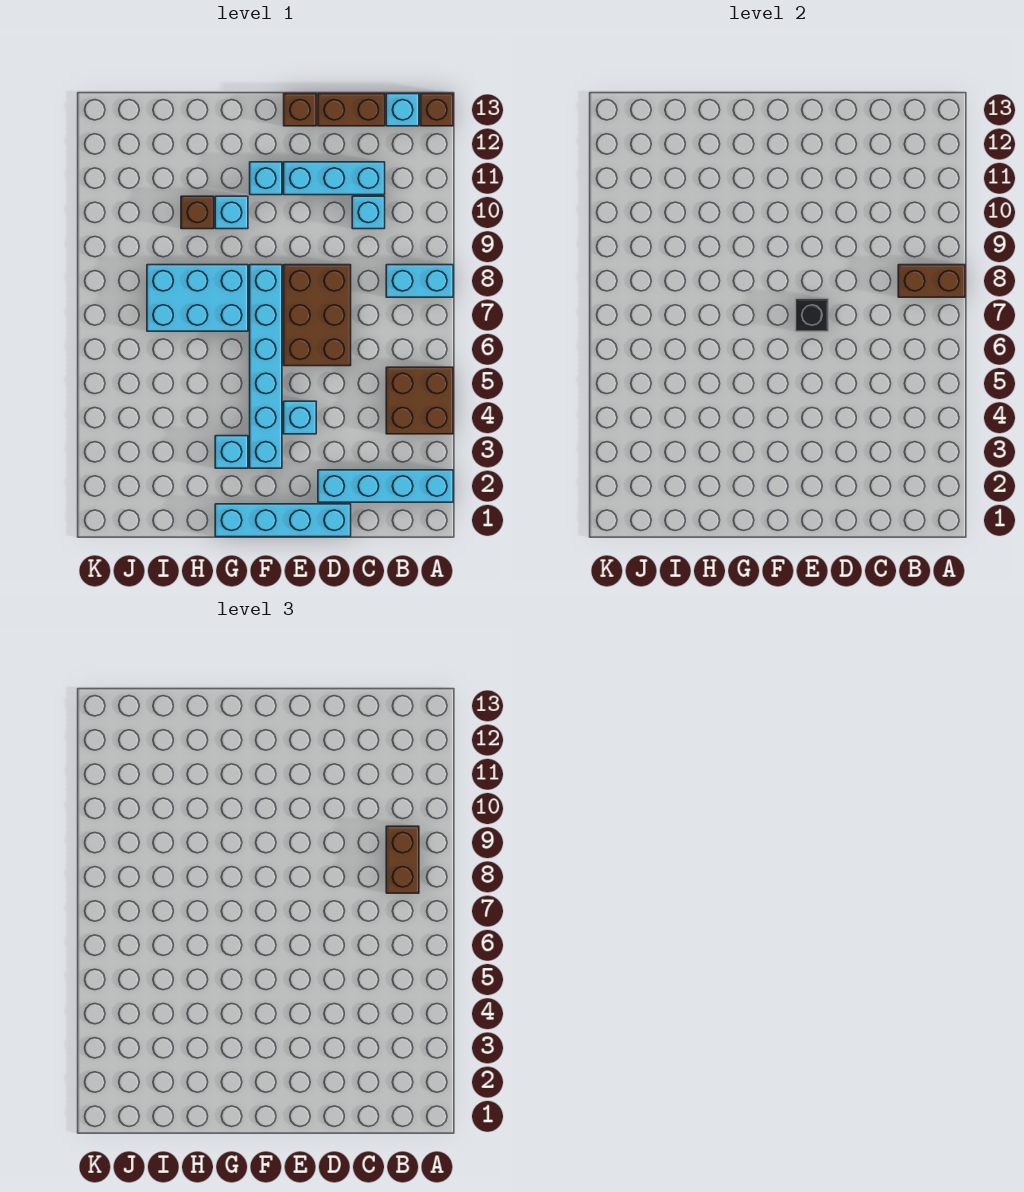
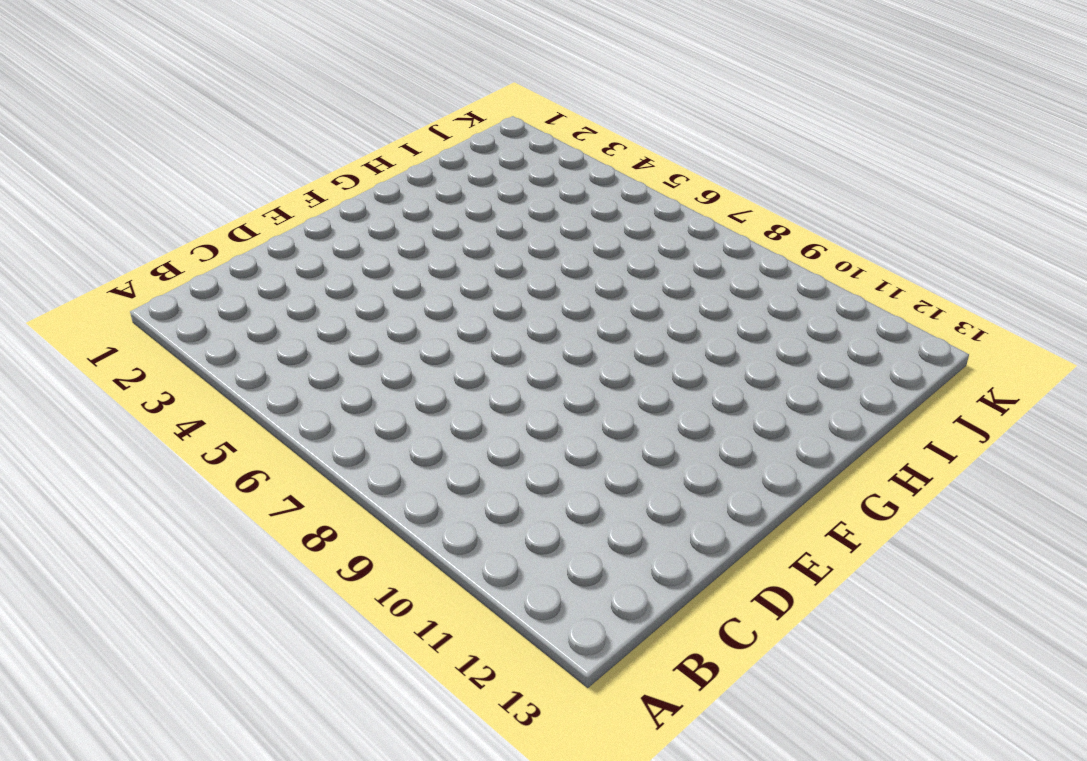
none -> cyan 1x4 brick [318,470,453,502]
none -> brown 2x2 brick [386,367,453,434]
none -> cyan 1x2 brick [386,265,453,297]

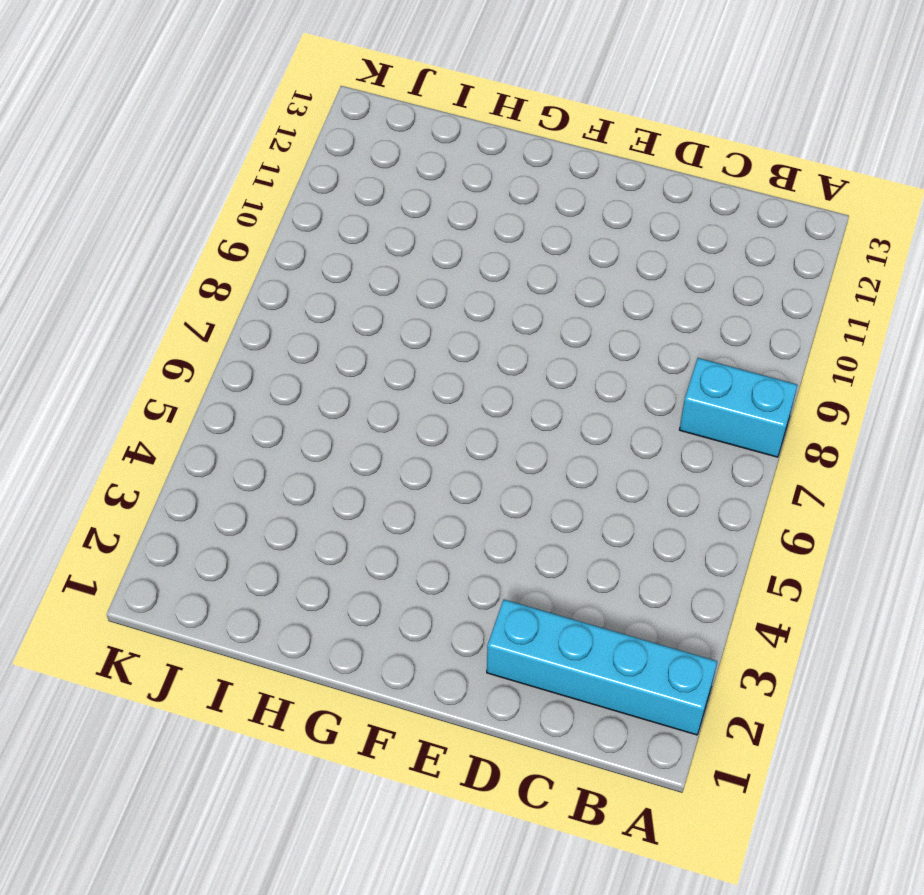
none -> brown 2x2 brick [386,367,453,434]
none -> brown 1x1 brick [421,94,453,126]
none -> cyan 1x1 brick [386,94,419,126]

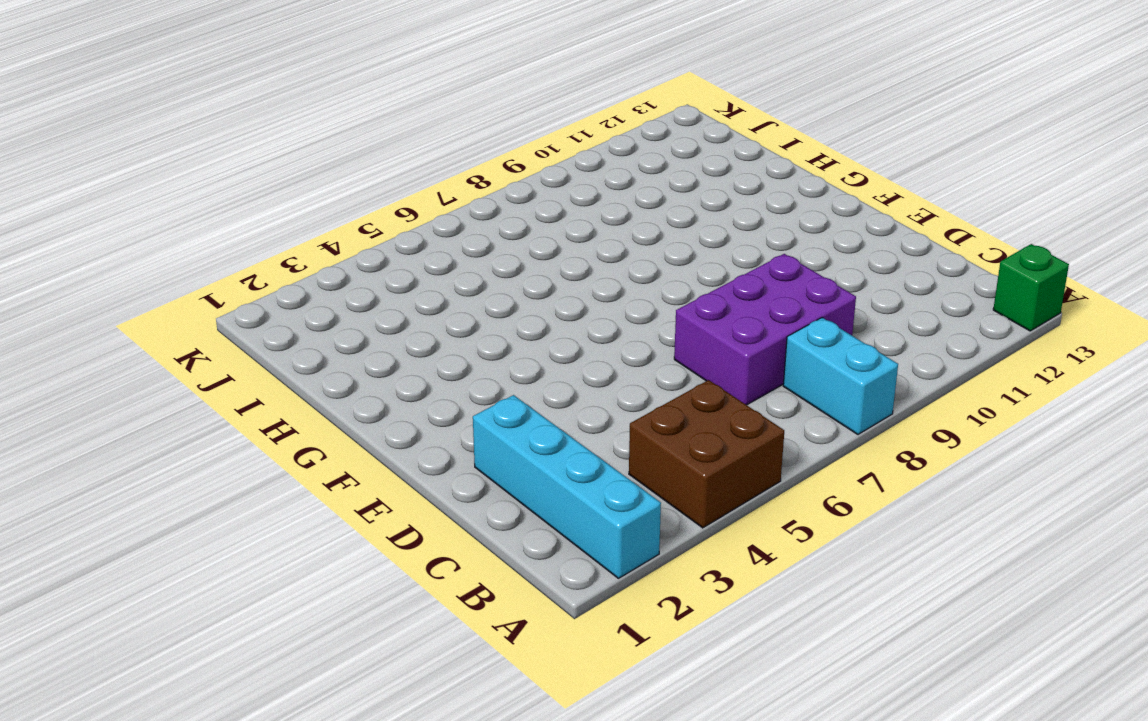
green 1x1 brick [993,244,1069,331] -> brown 1x1 brick [421,94,453,126]
purple 2x3 brick [674,254,856,405] -> brown 2x3 brick [284,265,351,366]
none -> cyan 1x1 brick [386,94,419,126]
none -> cyan 1x1 brick [352,196,385,229]
none -> cyan 1x3 brick [284,162,385,195]

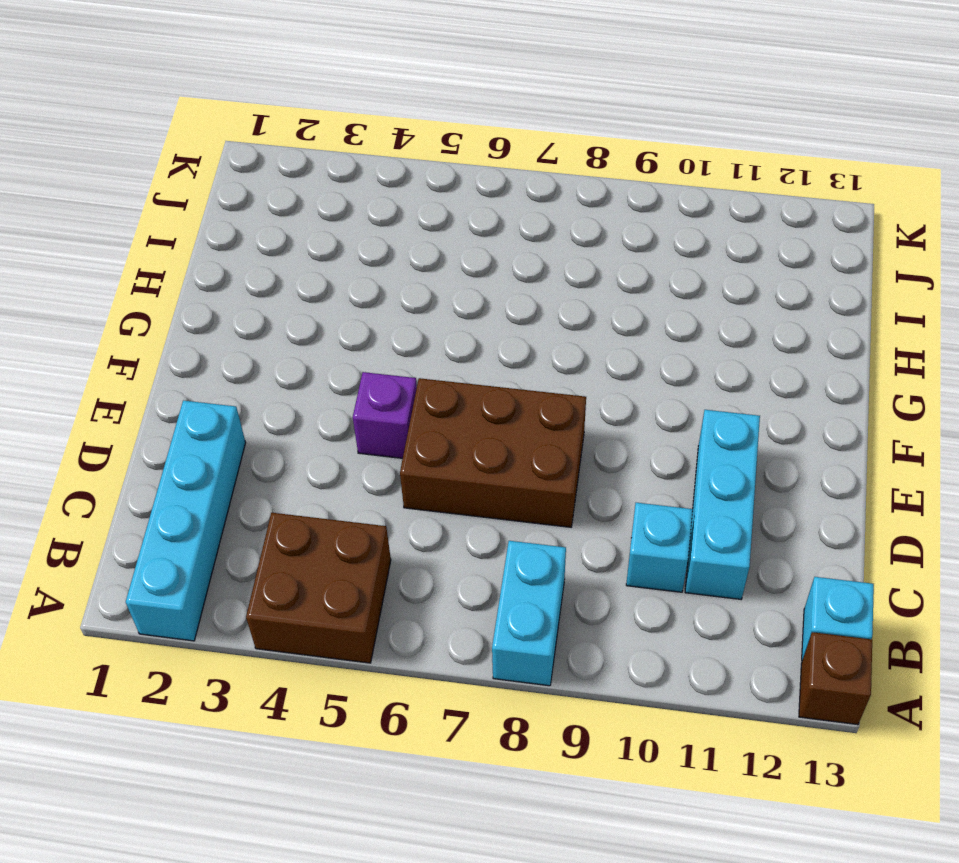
purple 1x1 brick [353,372,417,458] -> none
none -> brown 1x2 brick [318,94,385,126]
none -> cyan 1x4 brick [215,504,351,537]
none -> cyan 1x1 brick [284,401,316,434]

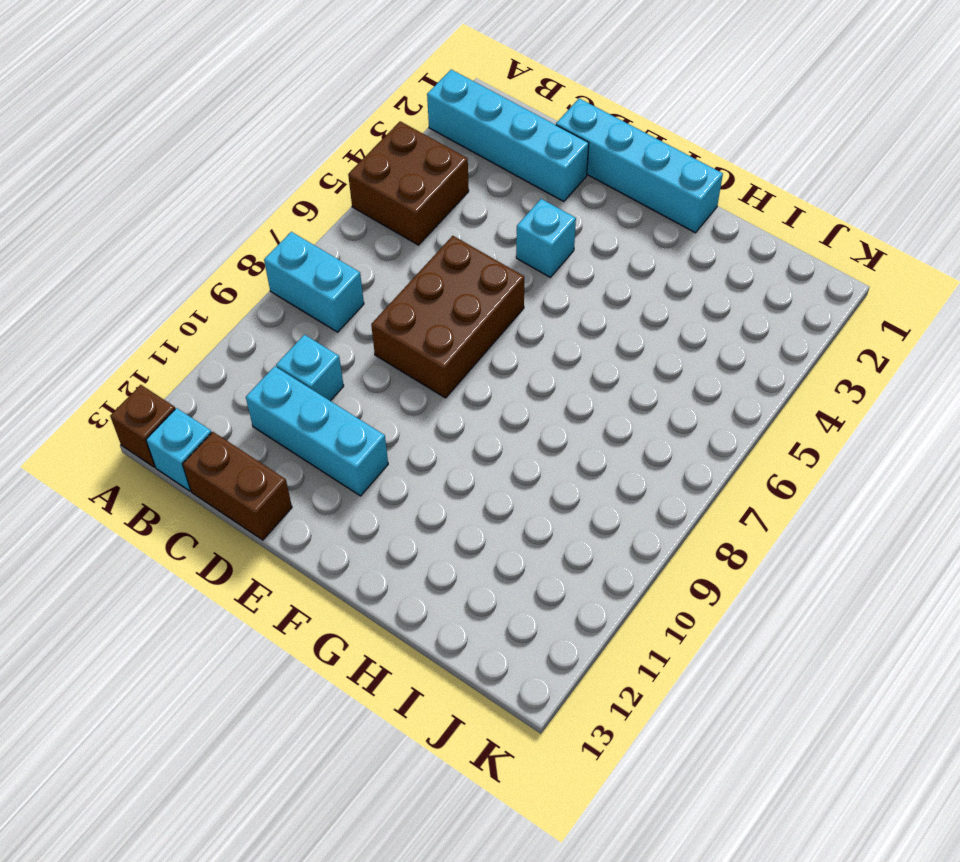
none -> brown 1x1 brick [284,94,316,126]
none -> cyan 1x6 brick [250,265,282,468]
none -> cyan 1x1 brick [250,162,282,195]

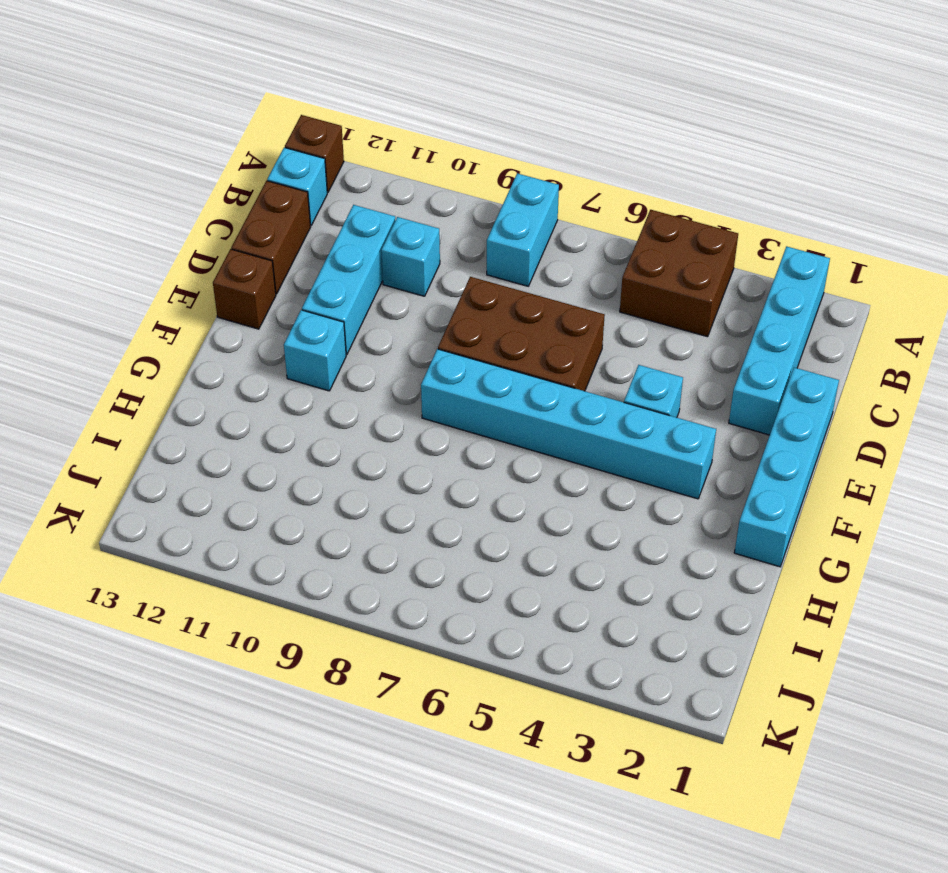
none -> cyan 1x1 brick [215,436,248,468]
none -> cyan 2x3 brick [147,265,248,331]
none -> cyan 1x1 brick [215,196,248,229]

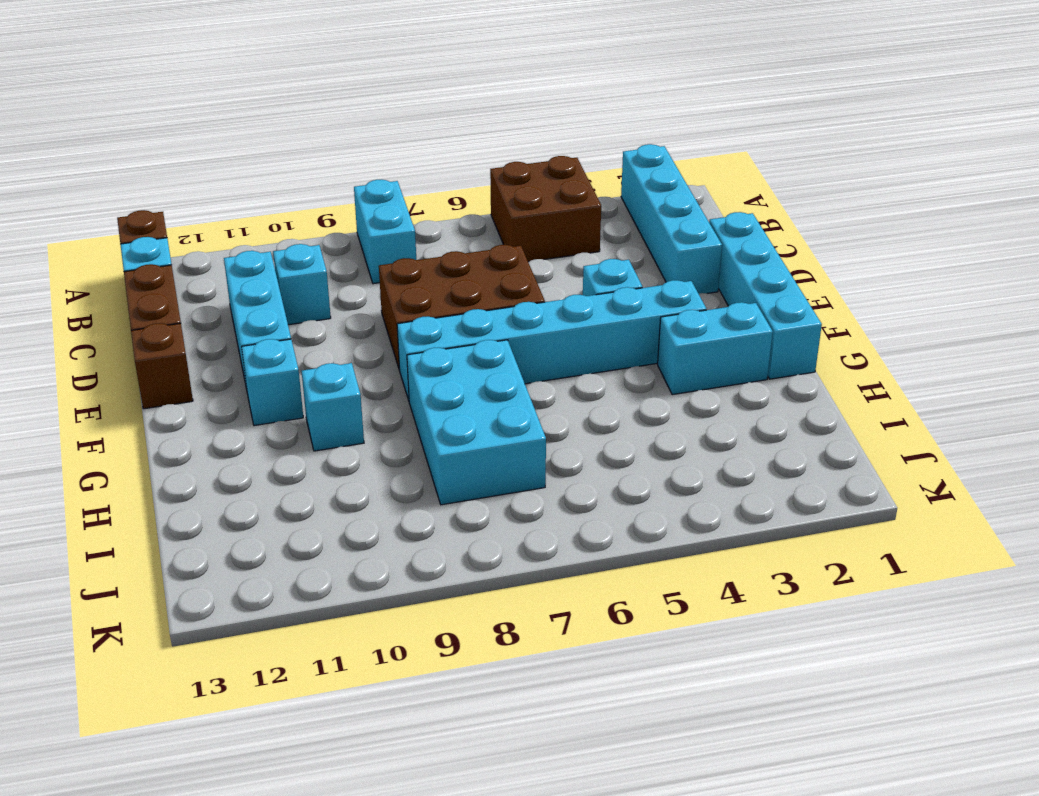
cyan 1x2 brick [658,302,773,395] -> cyan 1x1 brick [215,436,248,468]
none -> brown 1x1 brick [181,196,214,229]
none -> brown 1x2 brick [898,265,965,297]
none -> black 1x1 brick [796,299,828,331]

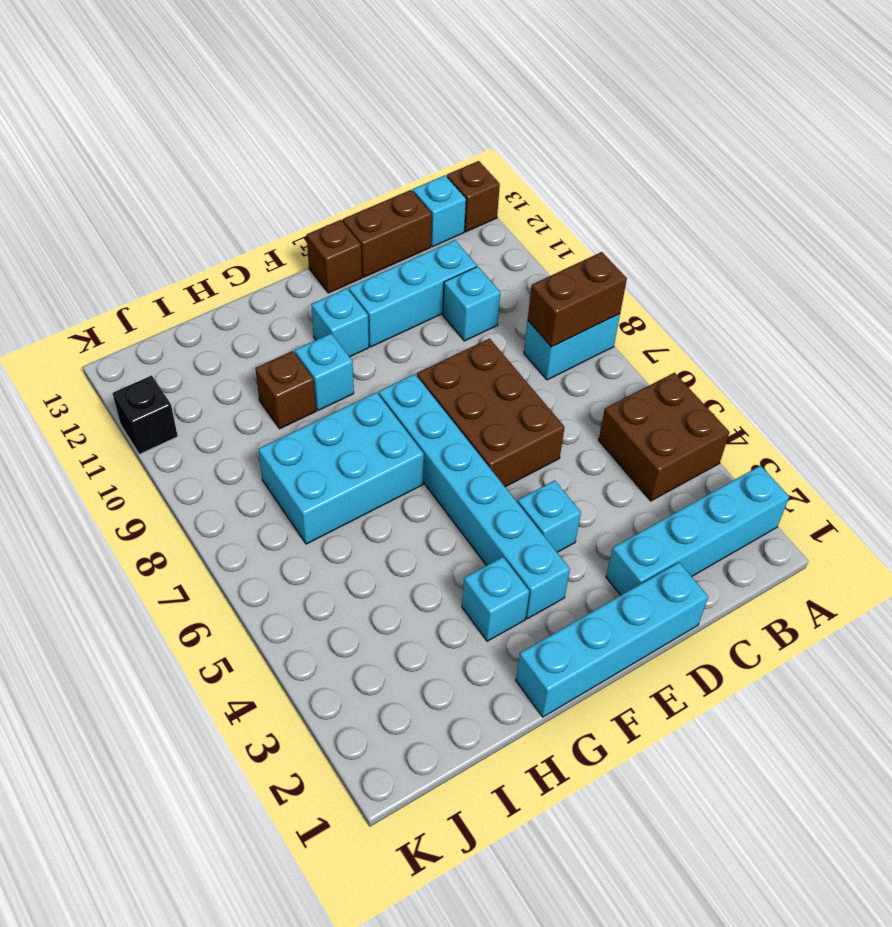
black 1x1 brick [113,375,178,454] -> black 1x1 brick moved to [796,299,828,331]
none -> brown 1x2 brick [386,826,419,893]

